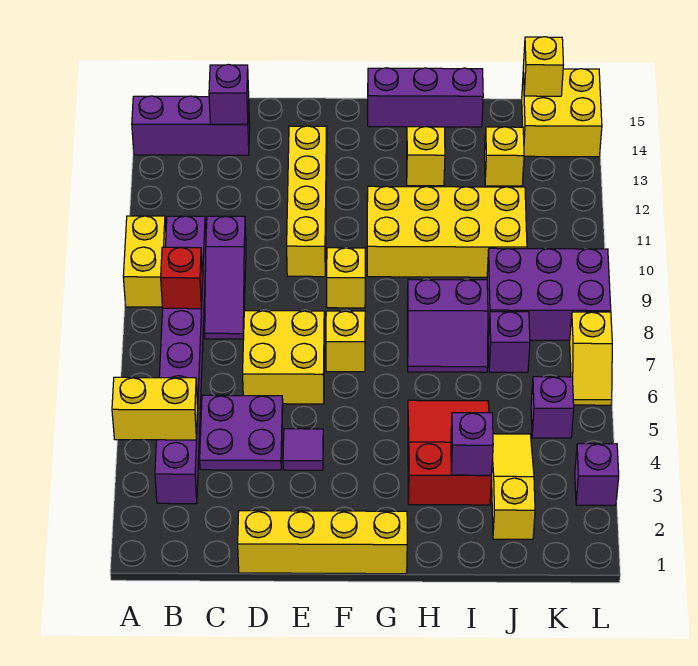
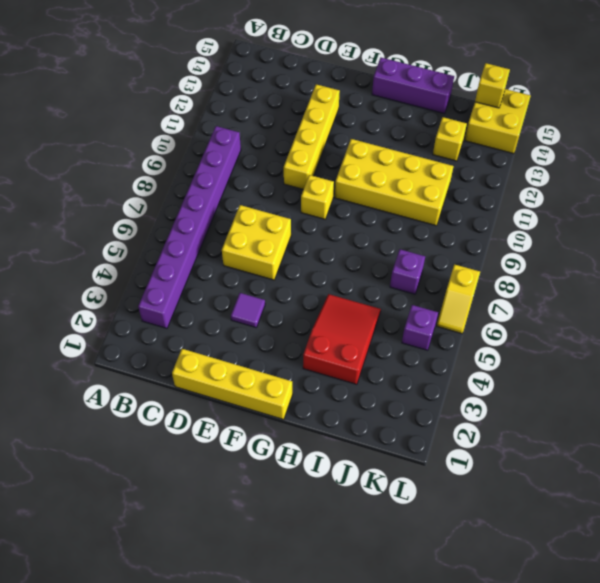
none -> yellow 1x2 brick [123,216,166,307]
none -> purple 1x3 brick [132,96,250,155]
none -> purple 2x2 plate [200,395,283,470]

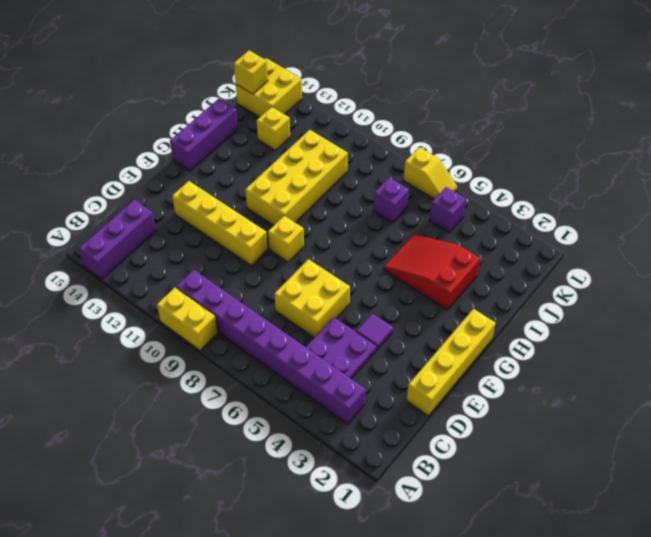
none -> purple 1x3 slope [205,216,246,339]
none -> yellow 1x1 brick [326,311,365,372]
none -> purple 2x2 slope [407,279,488,372]

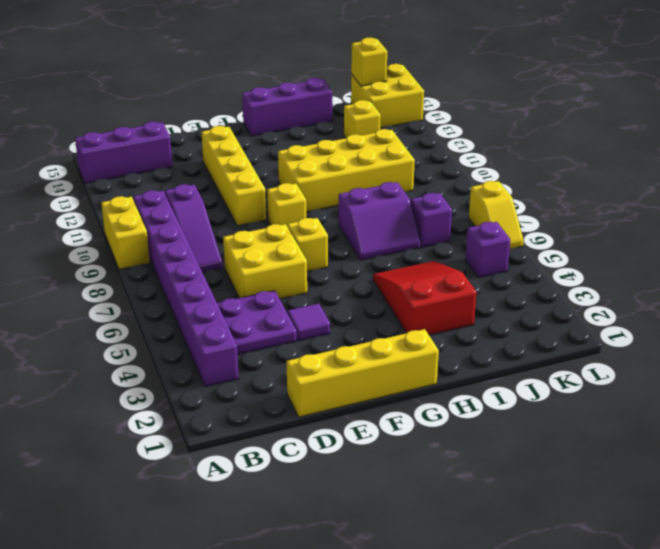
none -> yellow 1x1 brick [407,127,445,186]
none -> yellow 1x3 slope [491,434,535,539]
none -> purple 2x3 brick [487,248,611,340]

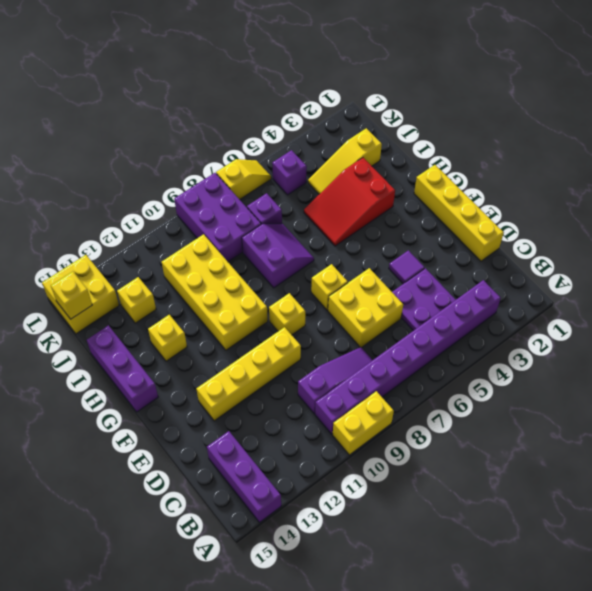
none -> purple 1x1 brick [575,444,619,505]
none -> yellow 1x2 brick [112,377,198,440]
none -> red 1x1 brick [161,247,203,309]

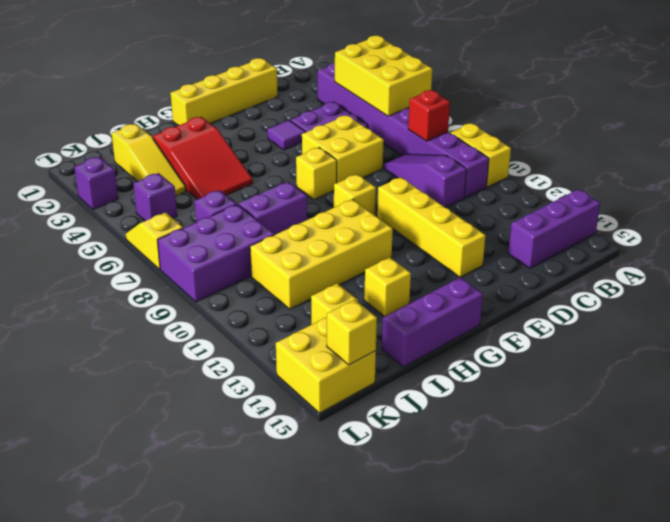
yellow 2x3 brick [335,36,432,116] -> yellow 1x2 brick [112,377,198,440]
none -> purple 1x1 brick [209,65,249,124]
none -> purple 1x1 brick [451,413,493,475]

